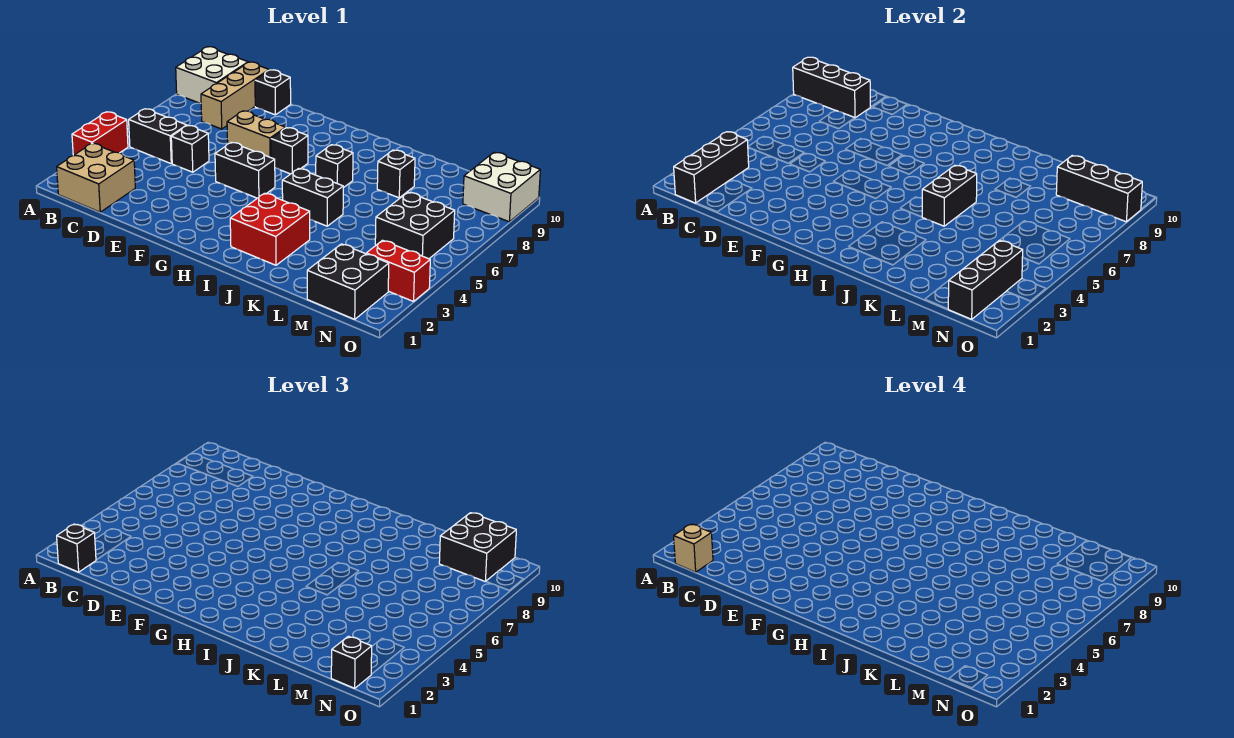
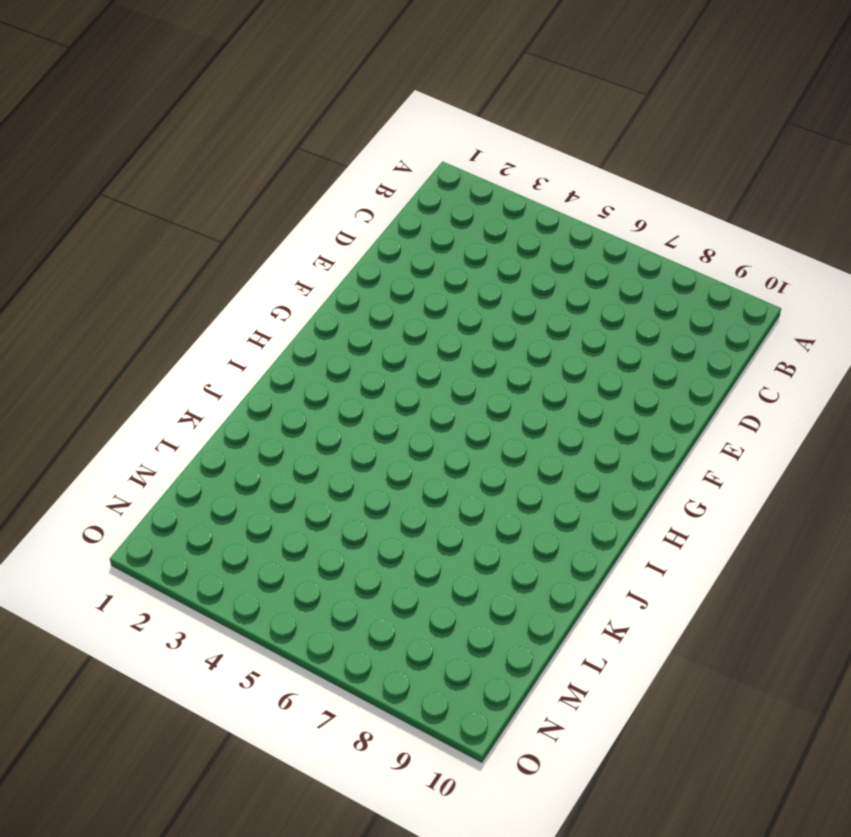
none -> red 1x2 brick [72,112,128,155]
none -> white 2x2 brick [176,47,248,103]
none -> tan 2x2 brick [57,143,135,212]

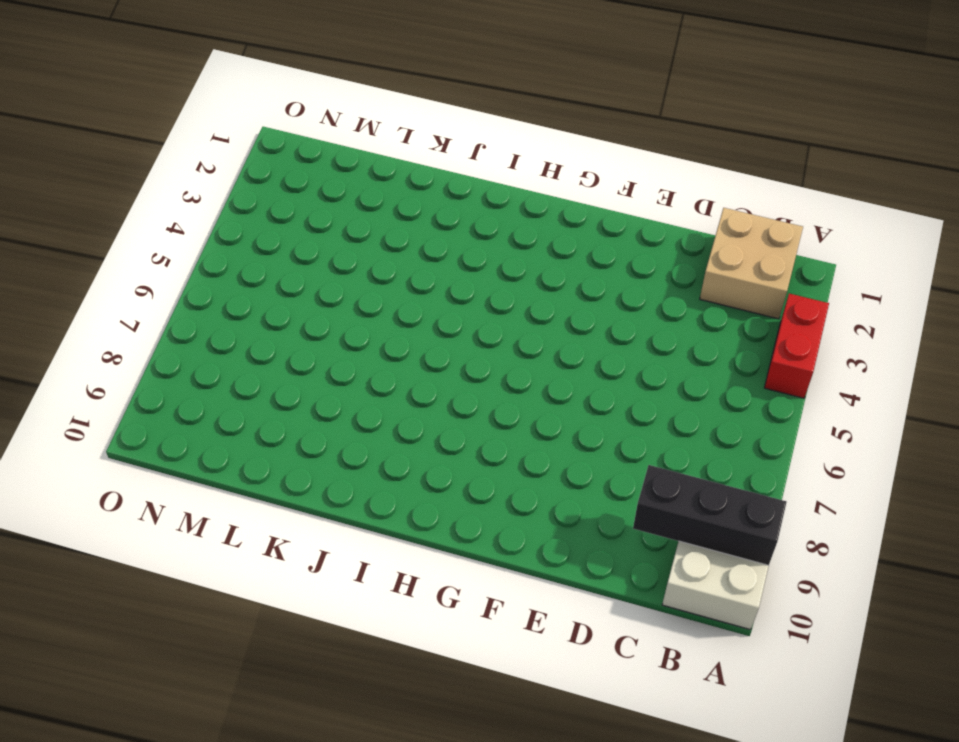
none -> black 1x2 brick [129,109,187,163]
none -> tan 1x3 brick [201,62,269,129]
none -> black 1x1 brick [171,126,209,172]

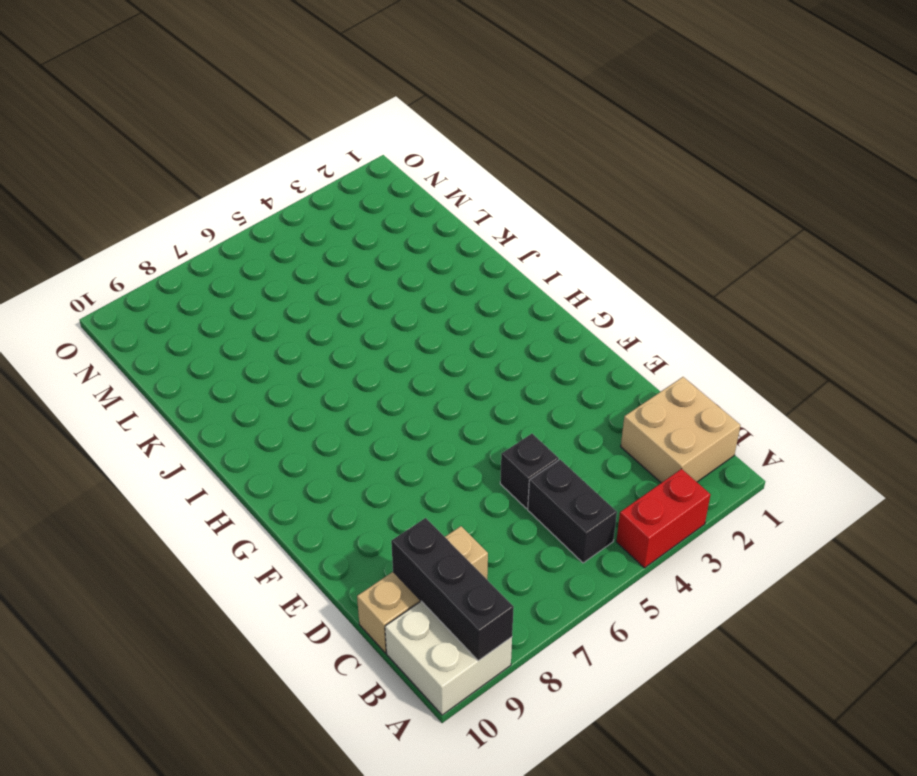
none -> black 1x1 brick [255,70,291,115]
none -> tan 1x2 brick [227,111,286,158]
none -> black 1x2 brick [215,142,275,198]

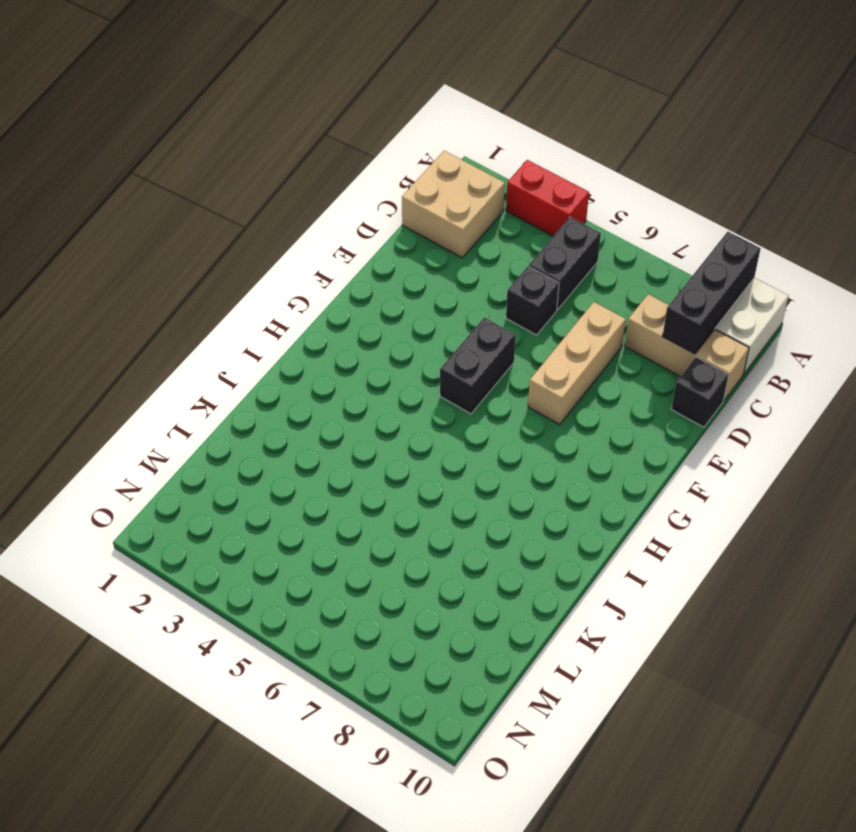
tan 1x3 brick [528,302,626,425] -> tan 1x2 brick [227,111,286,158]
none -> black 1x1 brick [271,128,308,174]
none -> red 2x2 brick [230,193,310,265]
none -> black 1x2 brick [282,169,343,226]

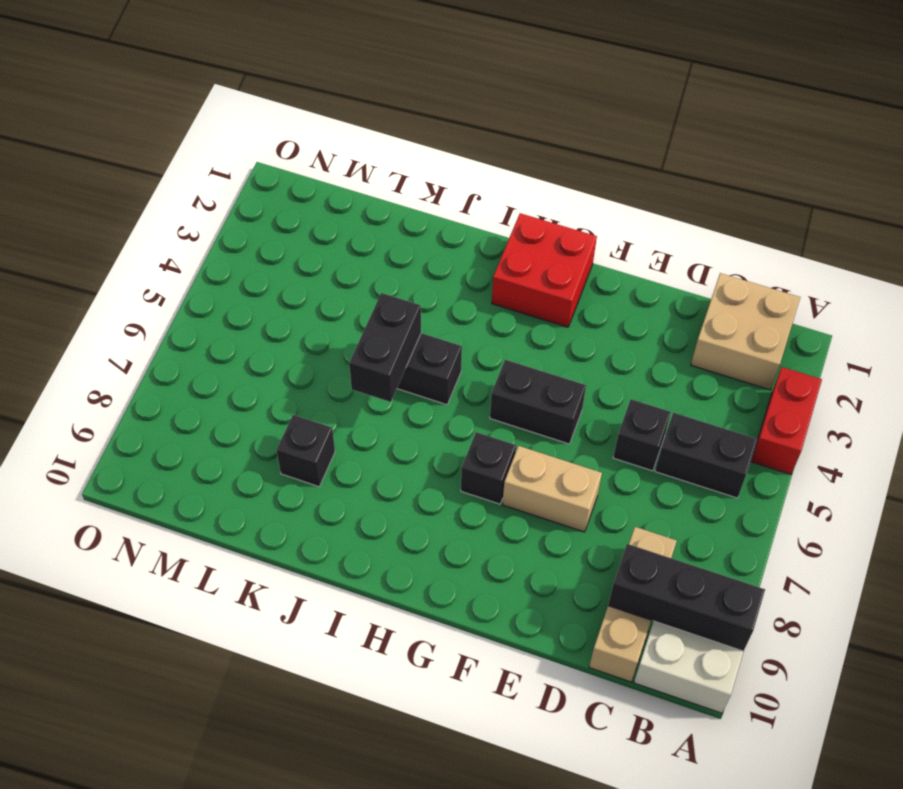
red 2x2 brick [492,213,597,327] -> red 2x2 brick moved to [230,193,310,265]
none -> black 1x1 brick [255,70,291,115]
none -> black 1x1 brick [316,145,353,188]
none -> black 2x2 brick [307,244,389,319]

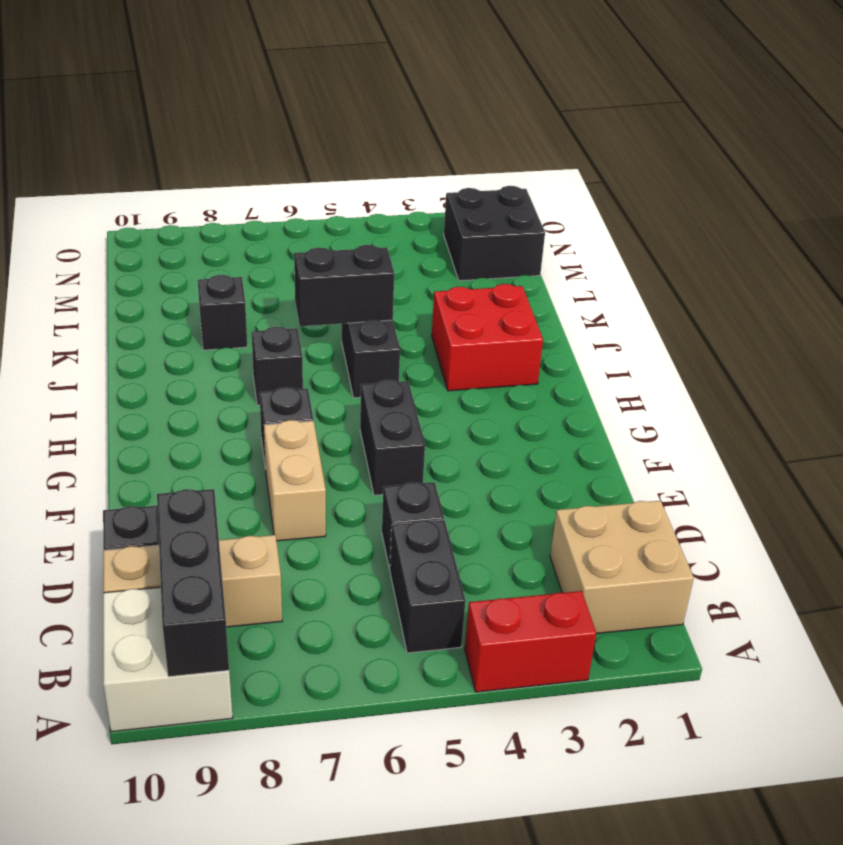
none -> black 2x2 brick [375,192,455,259]
none -> red 1x2 brick [366,240,430,301]
none -> white 2x2 brick [463,152,540,222]

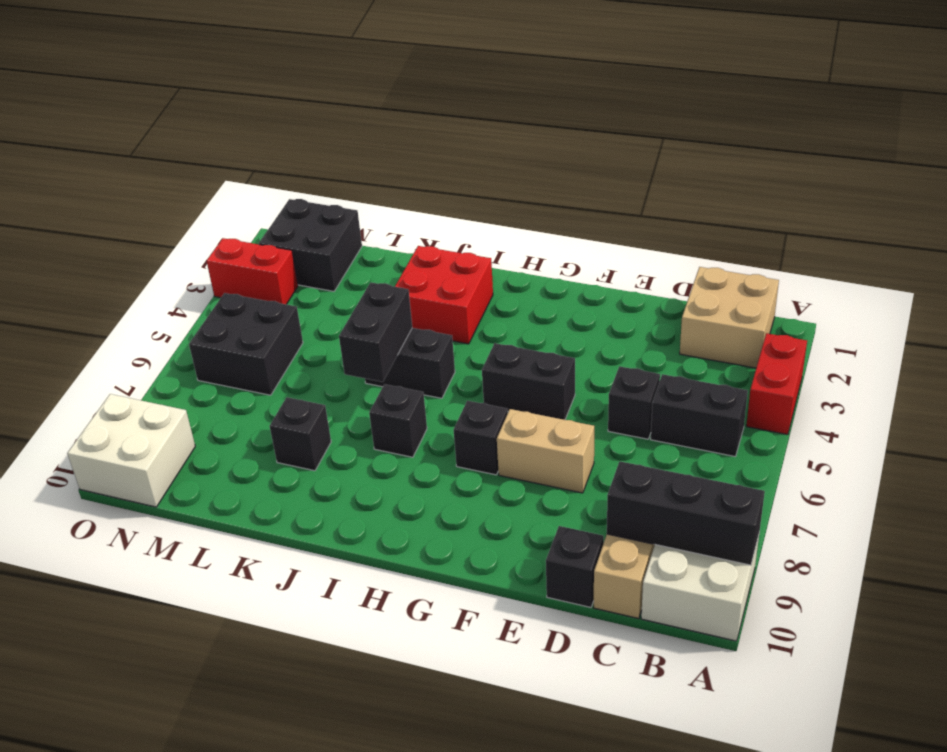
none -> black 1x3 brick [674,132,749,203]
none -> black 1x3 brick [1056,156,1142,222]
none -> black 1x3 brick [948,240,1023,319]

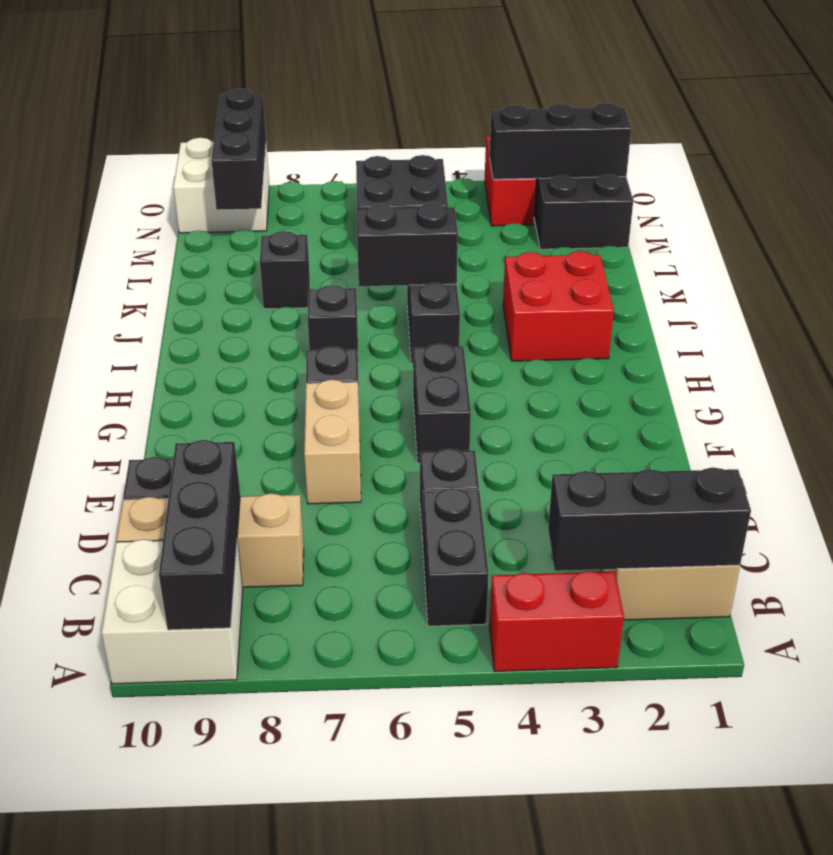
none -> black 1x1 brick [57,524,96,572]
none -> black 2x2 brick [439,513,516,582]
none -> black 1x1 brick [331,636,372,688]

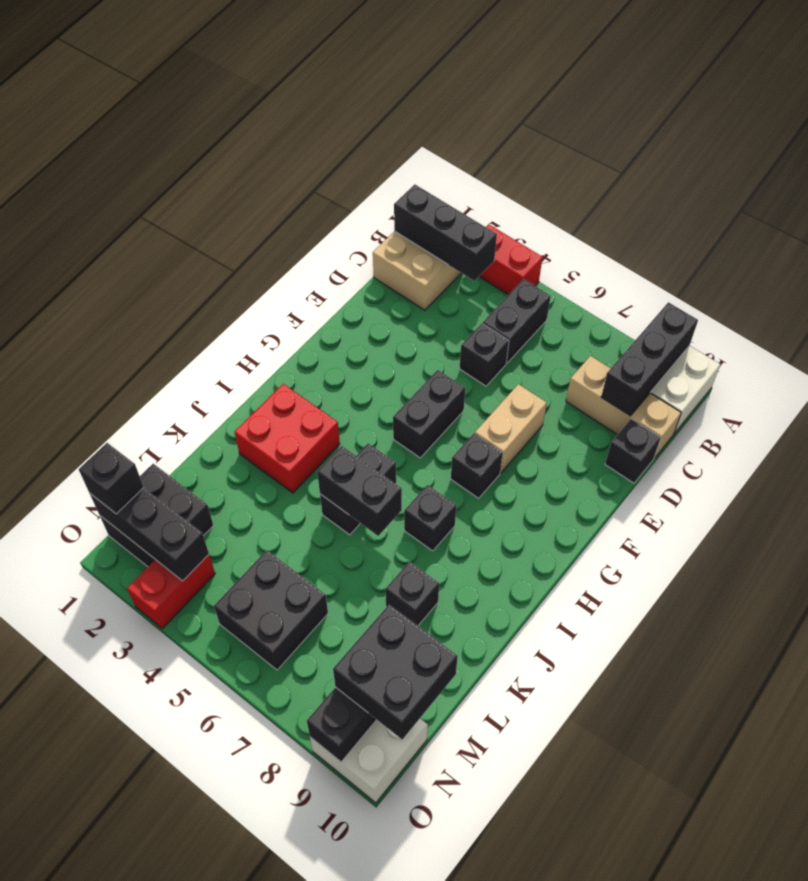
none -> black 1x1 brick [57,524,96,572]
none -> tan 1x1 brick [674,524,713,572]

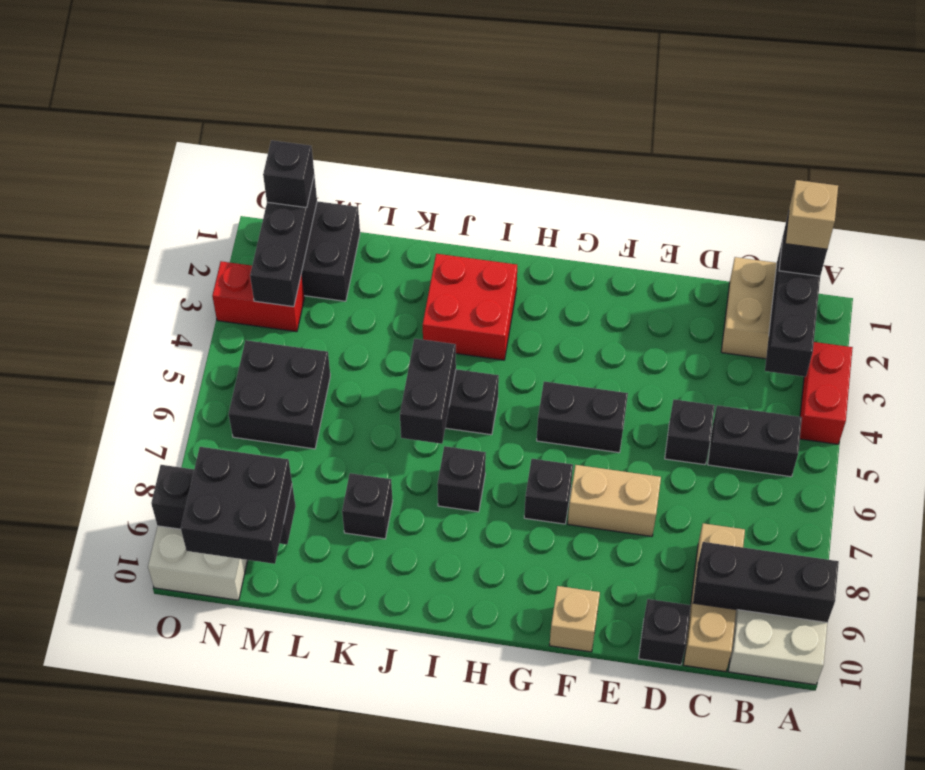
tan 1x1 brick [549,586,600,652] -> none

